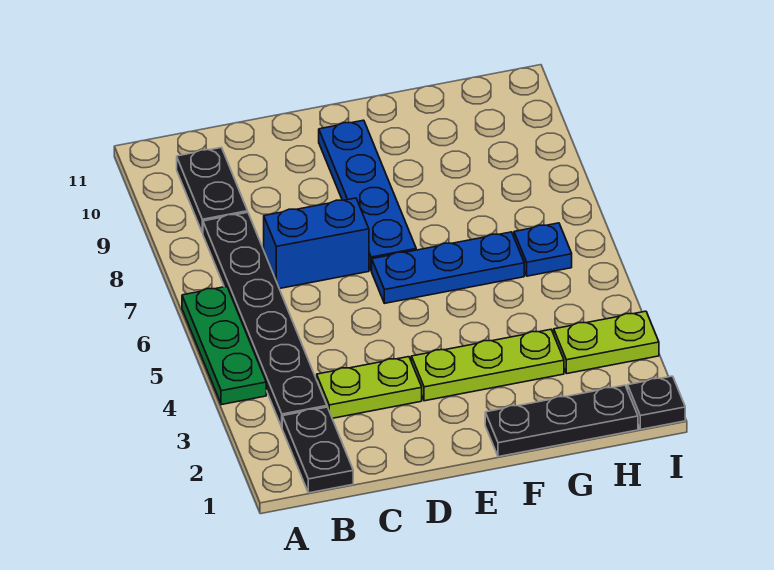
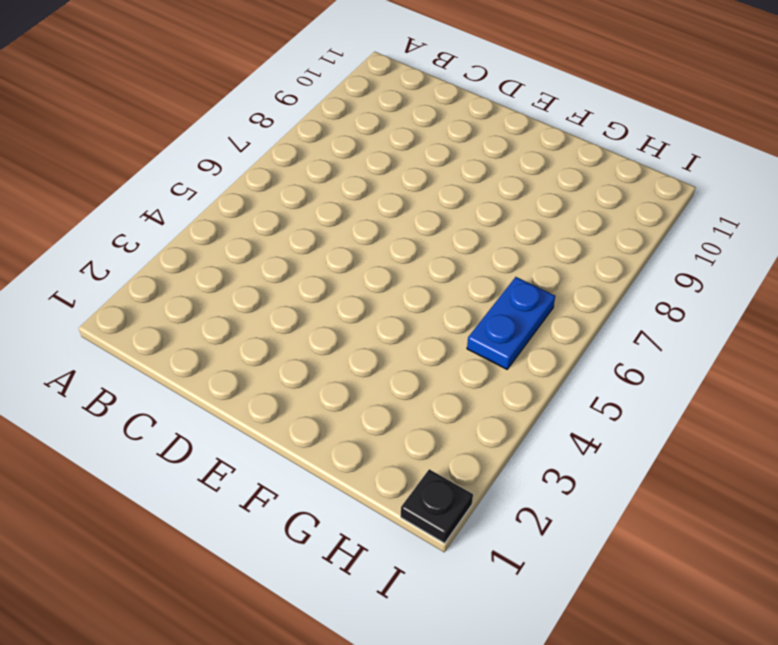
blue 1x2 plate [467,277,555,369] -> blue 1x1 plate [514,223,572,276]
none -> green 1x3 plate [182,286,266,405]
none -> black 1x2 plate [282,407,353,493]
none -> black 1x6 plate [203,212,327,427]

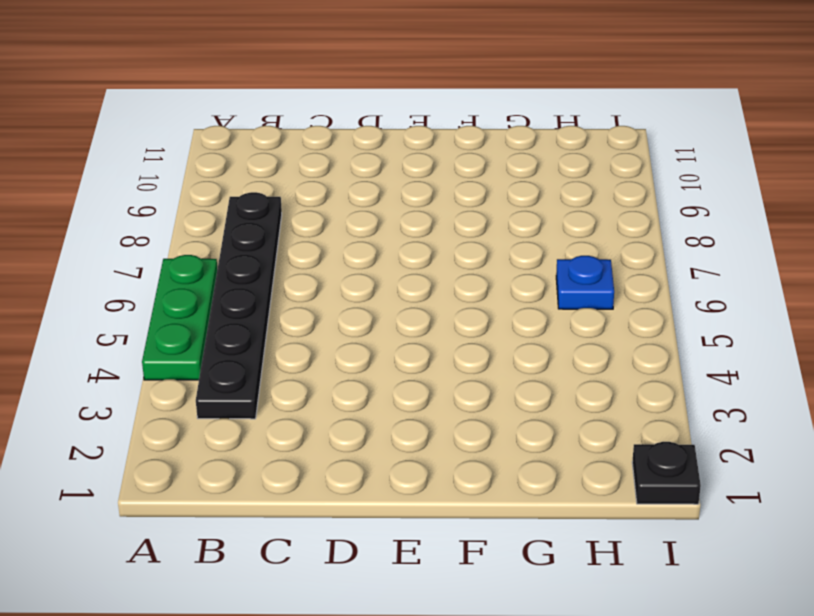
none -> black 1x2 plate [282,407,353,493]
none -> black 1x2 plate [177,148,248,233]
none -> lime 1x2 plate [317,357,422,418]

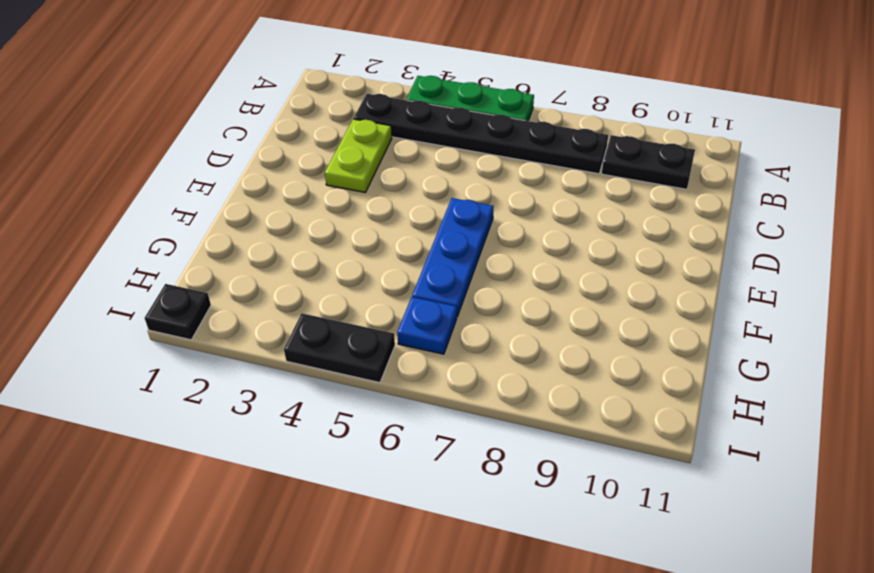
black 1x2 plate [284,313,395,383] -> black 1x2 plate moved to [282,407,353,493]
none -> blue 1x2 brick [264,198,369,289]
none -> lime 1x3 plate [411,330,564,401]
none -> blue 1x4 plate [319,120,416,271]

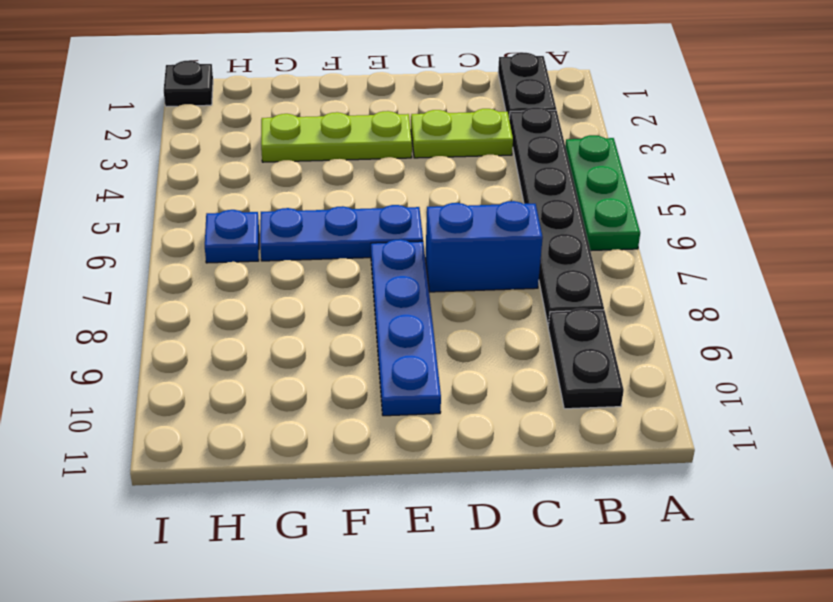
none -> black 1x3 plate [485,385,638,457]
none -> lime 1x2 plate [554,311,659,374]

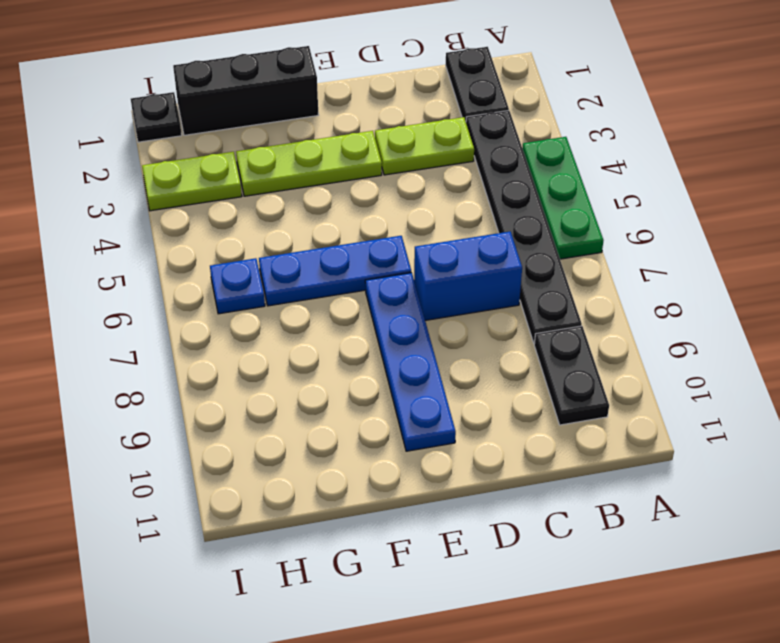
black 1x3 brick [173,46,318,135] -> black 1x3 plate [485,385,638,457]

